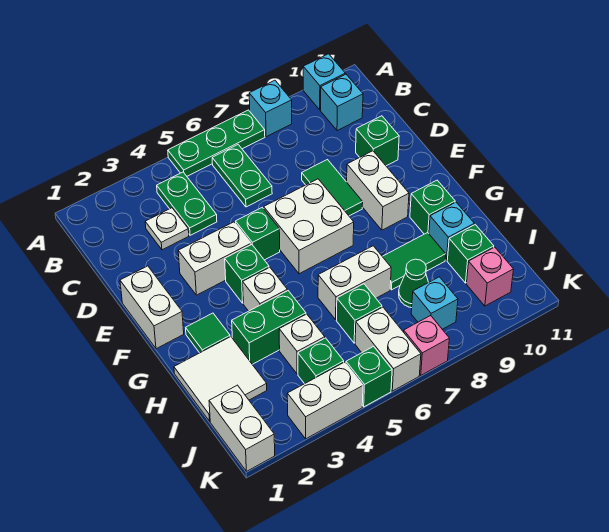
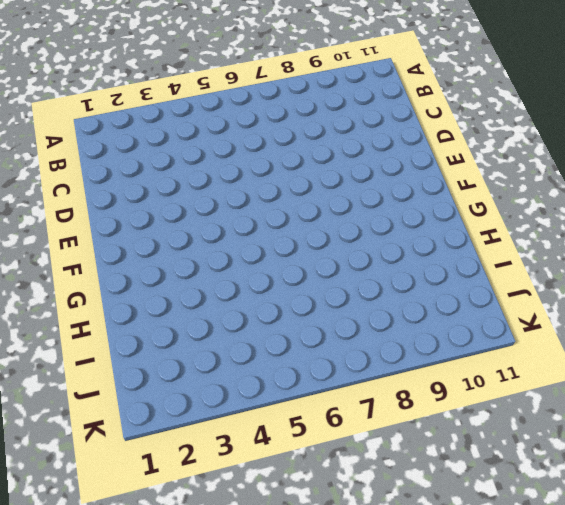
none -> green 1x3 plate [168,110,265,176]
none -> cyan 1x1 brick [249,80,292,137]
none -> cyan 1x1 brick [303,54,345,110]
none -> green 1x2 plate [157,172,217,235]

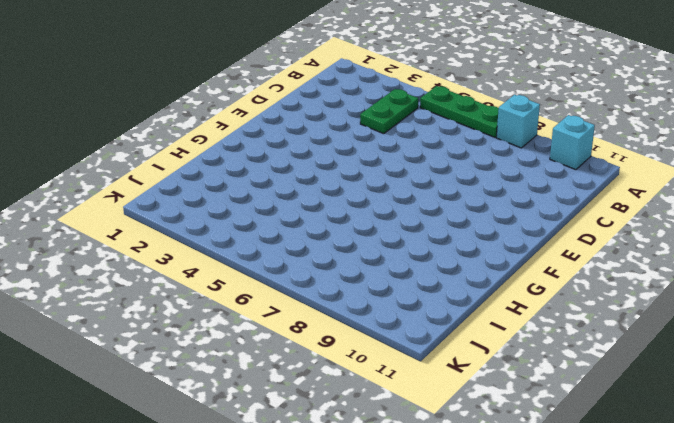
none -> green 1x2 plate [212,145,272,207]
none -> cyan 1x1 brick [321,74,363,131]
none -> white 1x1 plate [145,208,189,250]
none -> green 1x2 tile [302,160,363,216]

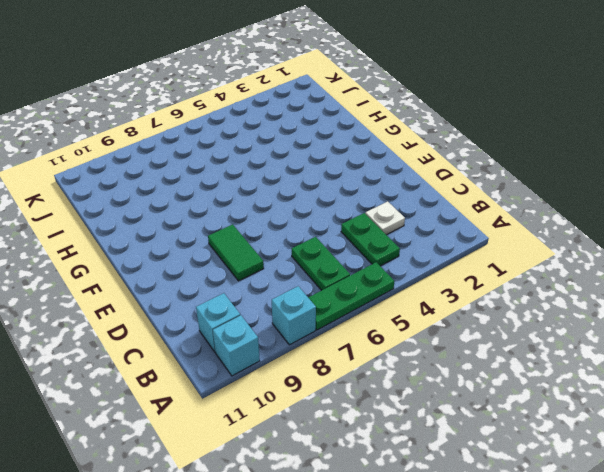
none -> green 1x1 brick [356,116,399,166]
none -> white 1x2 brick [120,266,184,349]
none -> white 1x2 brick [178,222,251,295]
none -> green 1x1 brick [236,207,280,260]

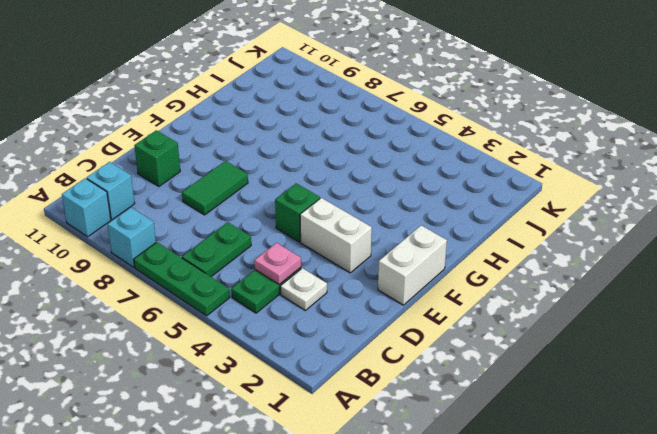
pink 1x1 plate [255,243,301,284] -> none
none -> white 2x2 brick [264,179,354,274]
none -> white 1x2 brick [347,151,409,230]
none -> green 1x1 brick [225,245,269,303]
none -> green 1x1 tile [186,313,230,353]

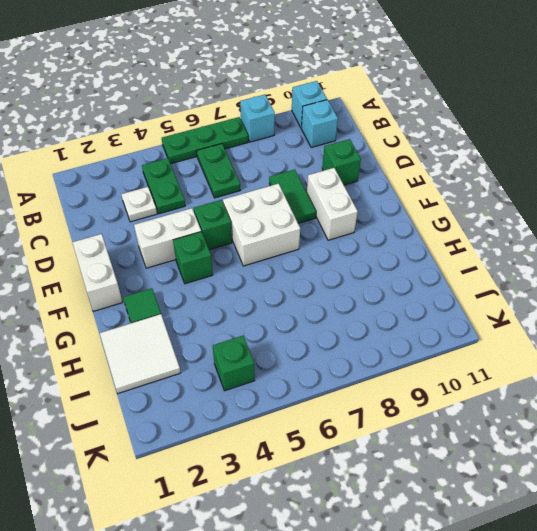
none -> white 1x1 brick [243,267,287,311]
none -> green 1x1 brick [410,180,455,234]
none -> green 1x2 brick [232,291,306,364]
none -> white 1x2 brick [318,246,391,319]

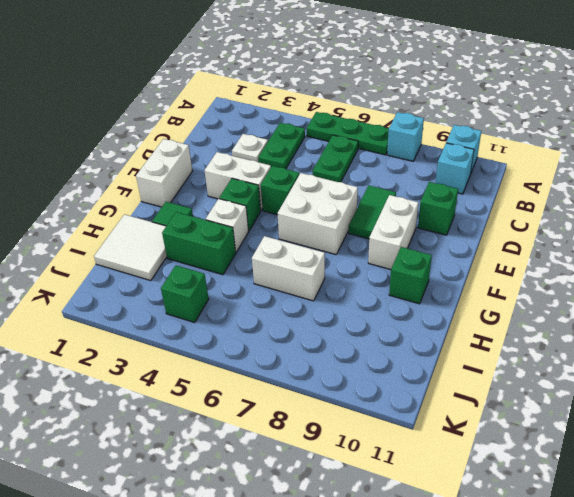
none -> green 1x2 tile [382,233,446,290]
none -> cyan 1x1 brick [429,202,474,260]
none -> white 1x1 brick [279,314,325,374]
none -> green 1x1 brick [336,284,382,343]

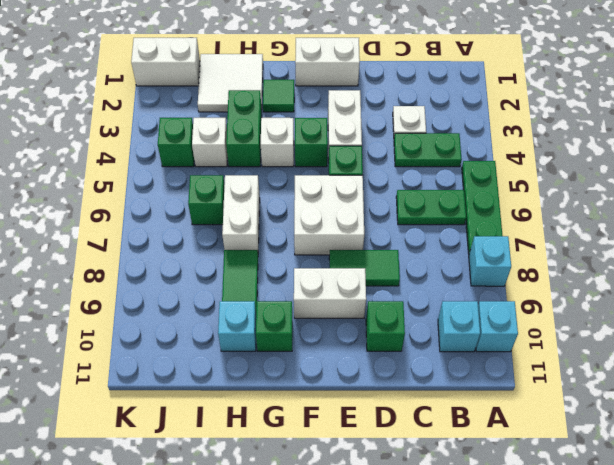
none -> green 1x1 cone [399,259,428,308]
none -> green 1x1 brick [447,225,494,283]
none -> white 1x2 brick [355,307,421,391]
none -> cyan 1x1 brick [411,277,458,329]

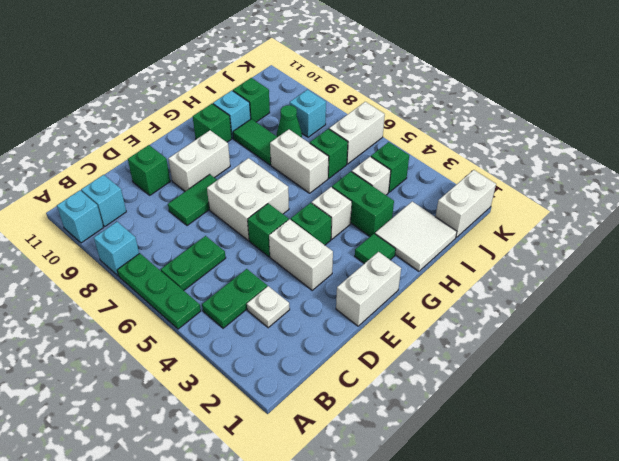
none -> pink 1x1 brick [466,247,514,306]
none -> white 1x2 brick [287,362,363,439]
none -> green 1x1 brick [346,347,392,407]
none -> pink 1x1 brick [404,316,449,375]

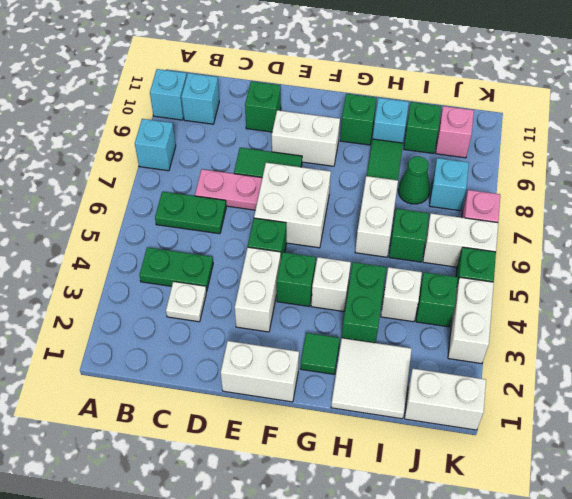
pink 1x2 plate [195,169,262,210] -> none
none -> green 1x3 plate [168,110,265,176]

